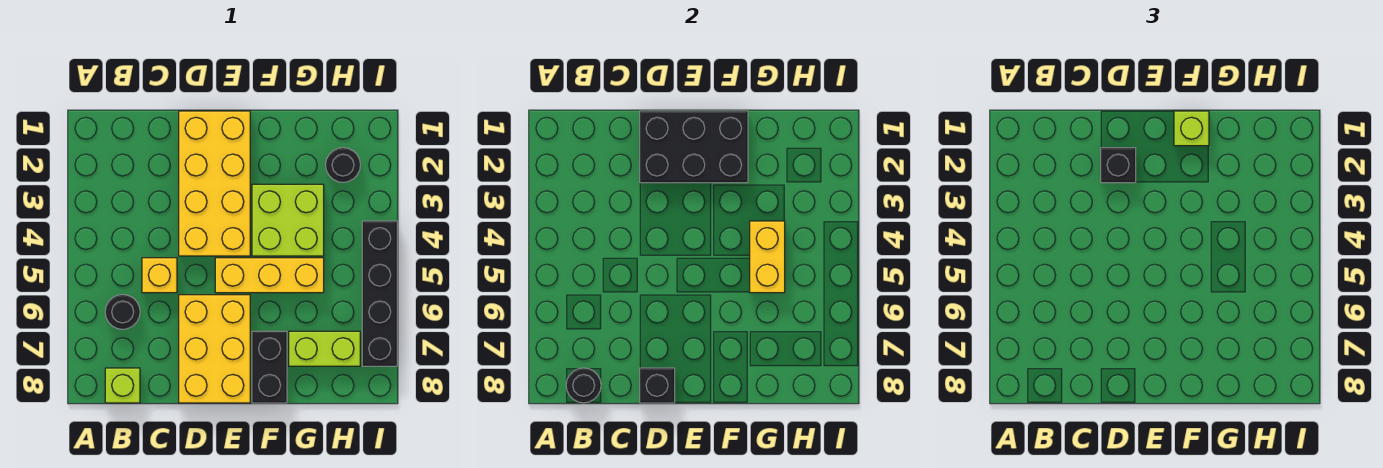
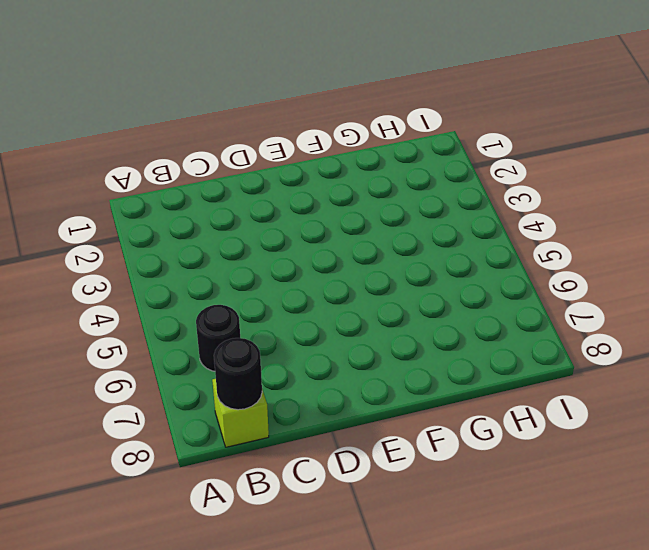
none -> yellow 1x1 brick [142,258,177,293]
none -> yellow 2x4 brick [179,111,250,256]
none -> yellow 2x3 brick [179,295,250,403]

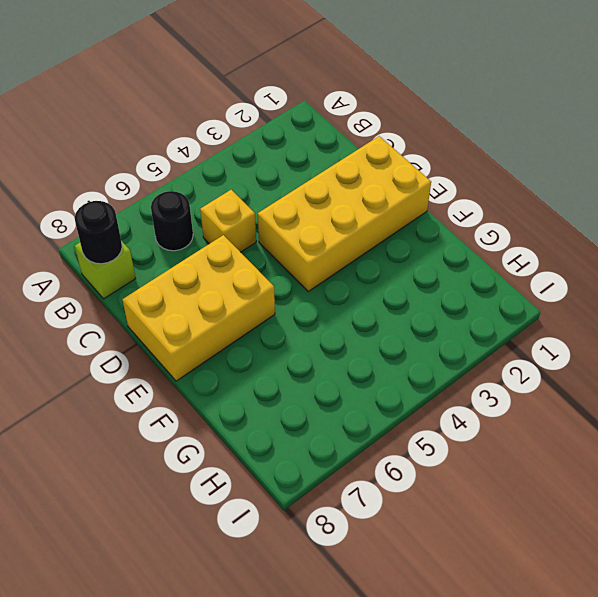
none -> yellow 1x3 brick [215,258,324,293]
none -> lime 2x2 brick [252,184,324,256]
none -> black 1x2 brick [252,331,287,403]

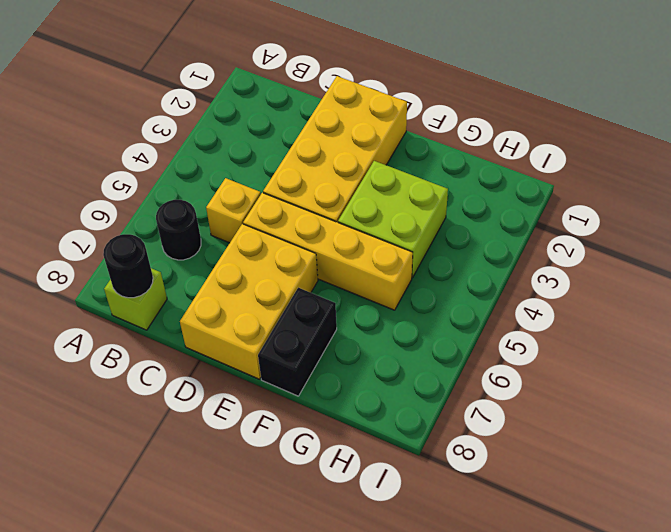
yellow 1x4 brick [243,193,413,310] -> yellow 1x3 brick [215,258,324,293]
none -> lime 1x2 brick [289,331,360,366]
none -> black 1x1 round brick [326,148,360,182]
none -> black 1x4 brick [362,221,397,366]

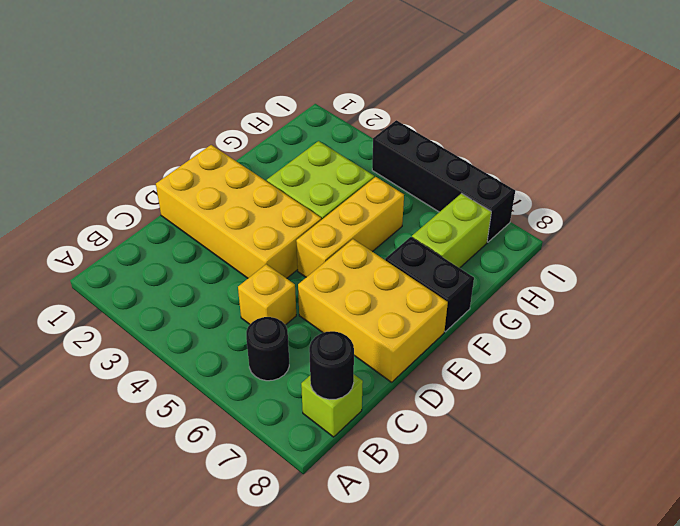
none -> black 1x1 round brick [326,148,360,182]
none -> black 2x3 brick [640,111,748,183]
none -> black 1x1 brick [640,368,675,403]

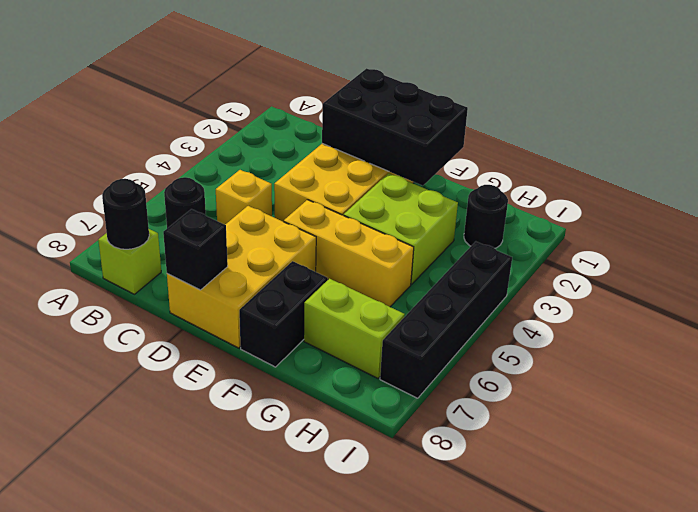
none -> yellow 1x2 brick [750,221,785,293]
none -> black 1x1 brick [1101,148,1136,183]
none -> lime 1x1 brick [1174,111,1209,146]

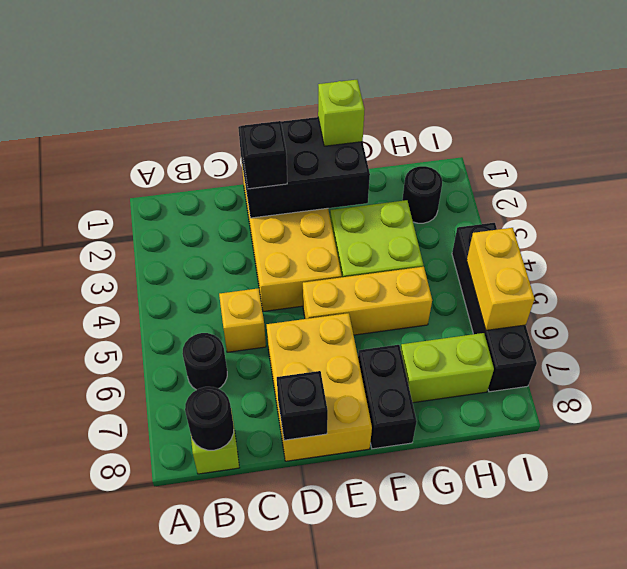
yellow 1x2 brick [467,228,535,330] -> yellow 1x2 brick moved to [750,221,785,293]

